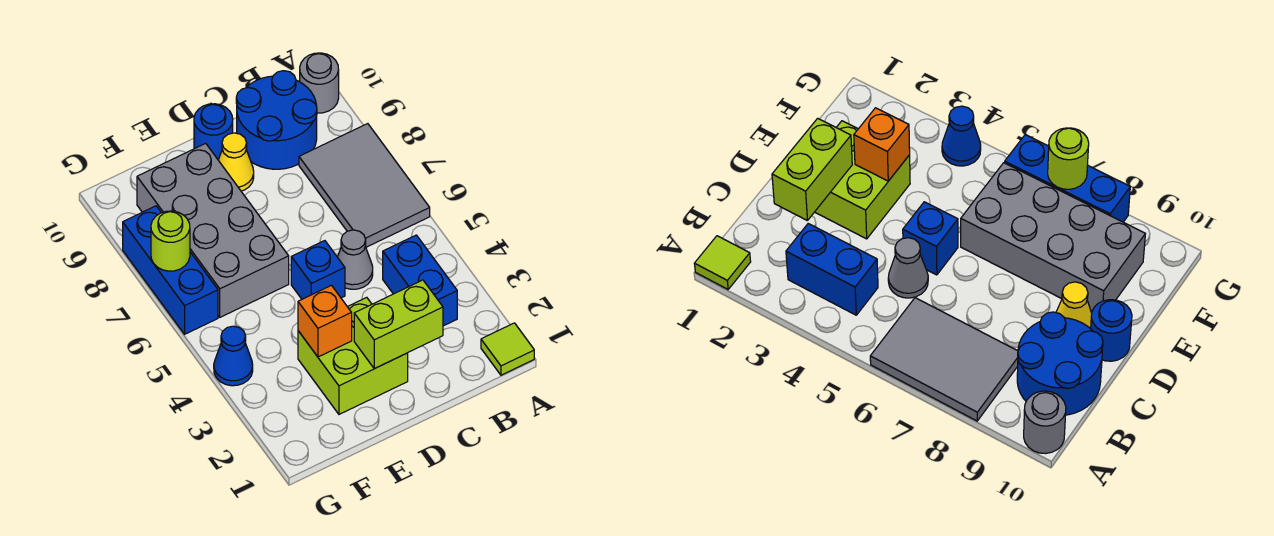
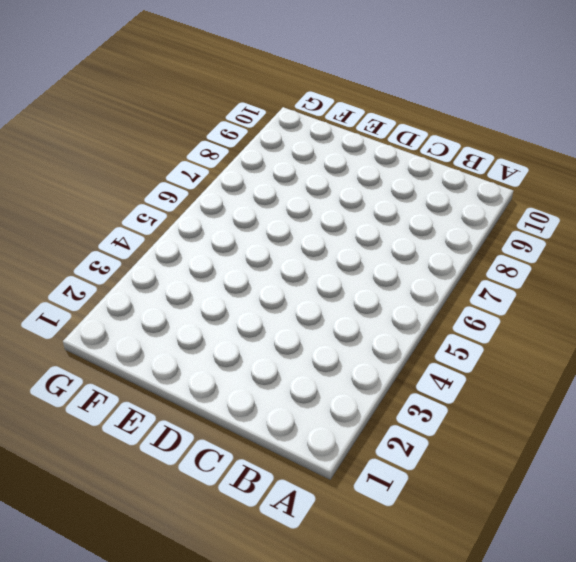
none -> lime 1x1 tile [481,323,534,375]
none -> grey 2x3 tile [299,124,430,247]
none -> grey 1x1 round brick [300,53,339,113]

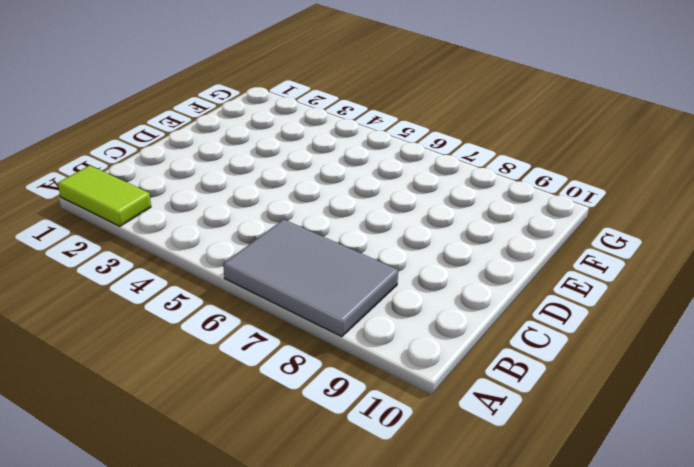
lime 1x2 tile [58,165,151,226] -> lime 1x1 tile [481,323,534,375]
none -> grey 1x1 round brick [300,53,339,113]
none -> blue 1x2 brick [383,235,457,326]
none -> blue 2x2 round brick [236,71,317,169]

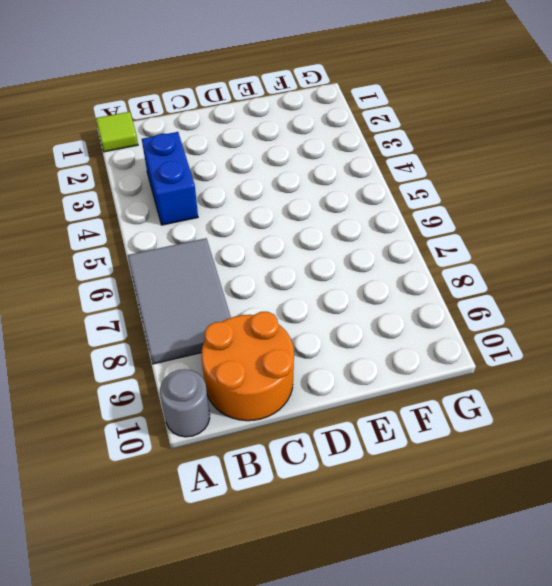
orange 2x2 round brick [202,312,294,421] -> blue 2x2 round brick [236,71,317,169]
none -> grey 1x1 cone [338,230,373,289]
none -> lime 2x2 brick [298,297,408,414]
none -> blue 1x1 brick [291,241,345,299]

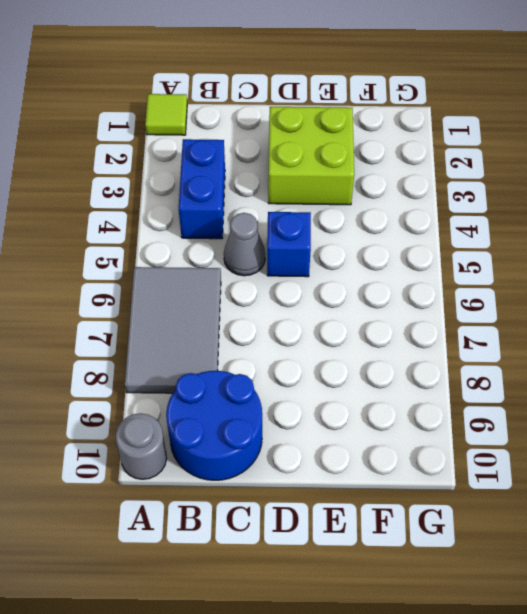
none -> yellow 1x1 cone [218,133,254,191]
none -> blue 1x1 round brick [194,104,233,160]
none -> grey 2x4 brick [137,143,289,317]

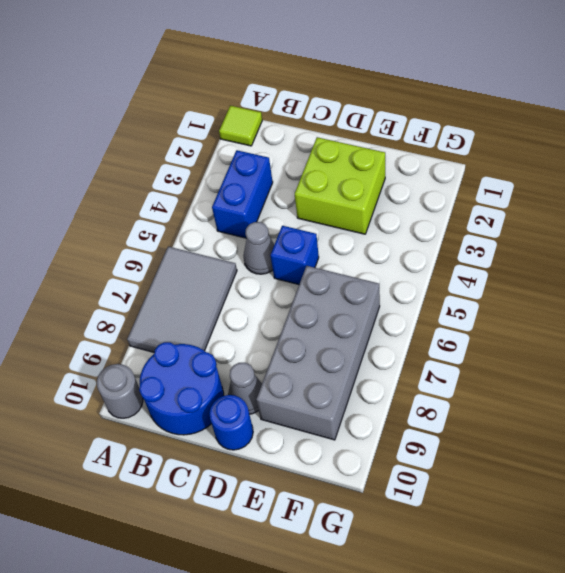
grey 1x1 cone [228,363,262,414] -> yellow 1x1 cone [218,133,254,191]
none -> blue 1x1 cone [214,326,253,386]
none -> blue 1x3 brick [123,206,218,334]
none -> lime 1x2 brick [354,280,443,369]

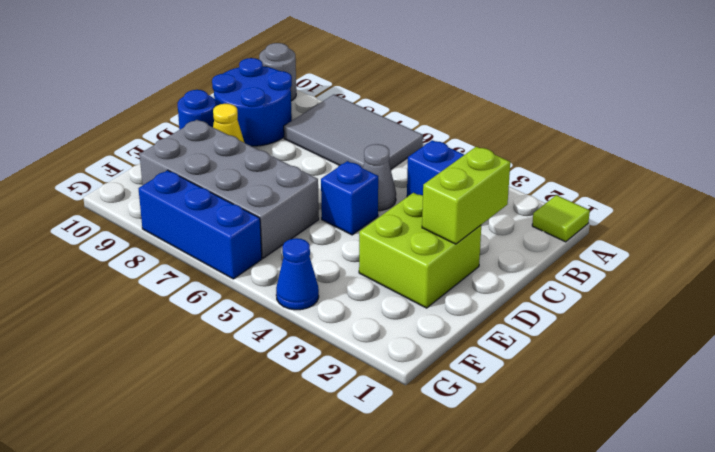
none -> orange 1x1 brick [298,285,352,357]
none -> lime 1x1 round brick [151,211,190,271]

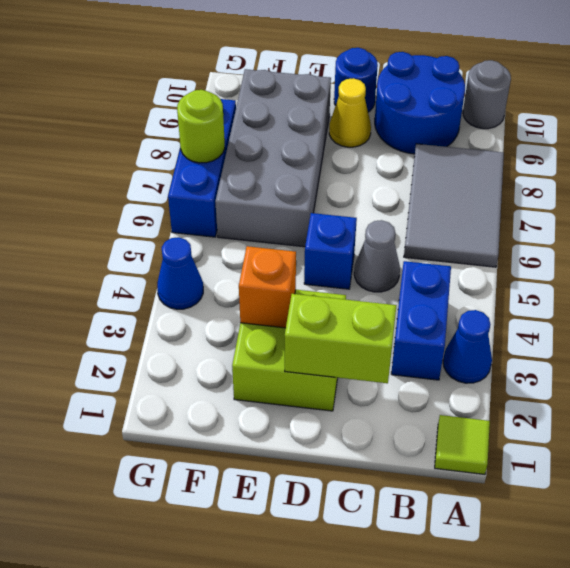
blue 1x1 cone [443,310,492,383] -> none

